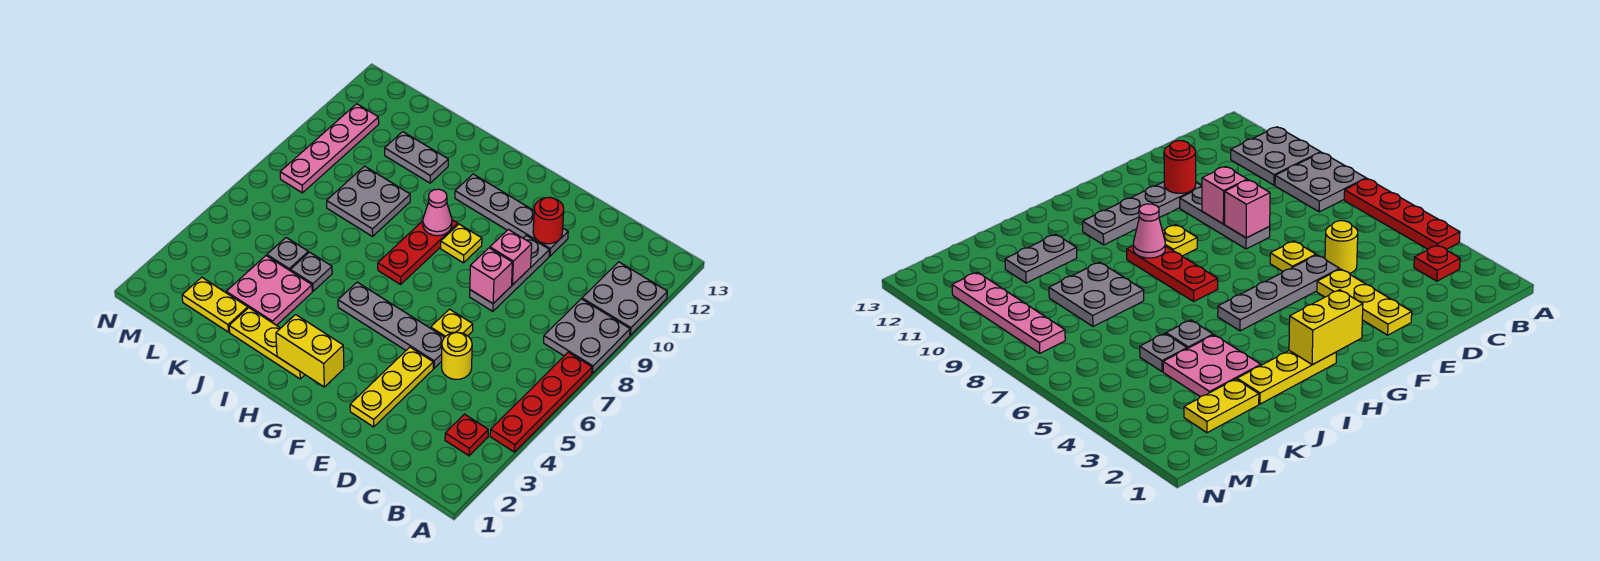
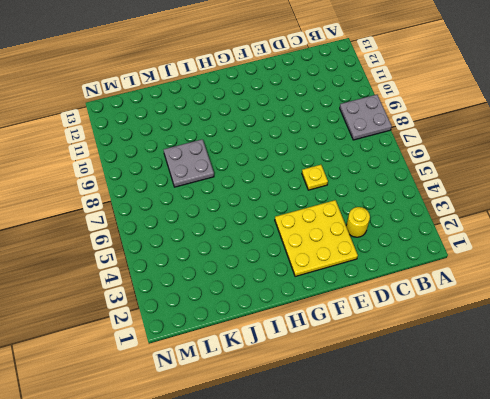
yellow 1x1 round brick [346,207,370,237] -> yellow 1x1 round brick moved to [441,332,472,379]
yellow 3x3 plate [275,200,358,277] -> yellow 1x3 plate [350,347,433,427]
none -> red 1x4 plate [490,352,592,452]
none -> grey 2x2 plate [582,262,667,335]
none -> red 1x1 plate [445,414,488,456]

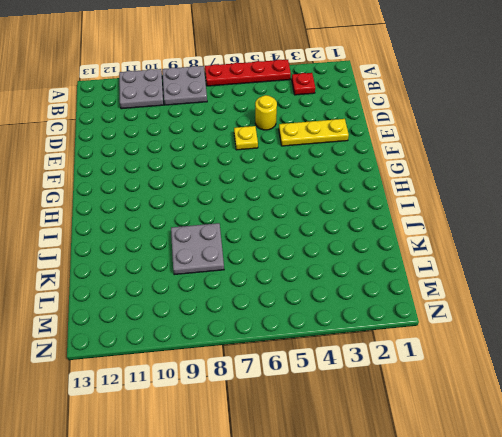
none -> grey 1x4 plate [338,282,445,368]
none -> grey 1x3 plate [470,235,549,311]
none -> grey 1x4 plate [455,174,568,256]

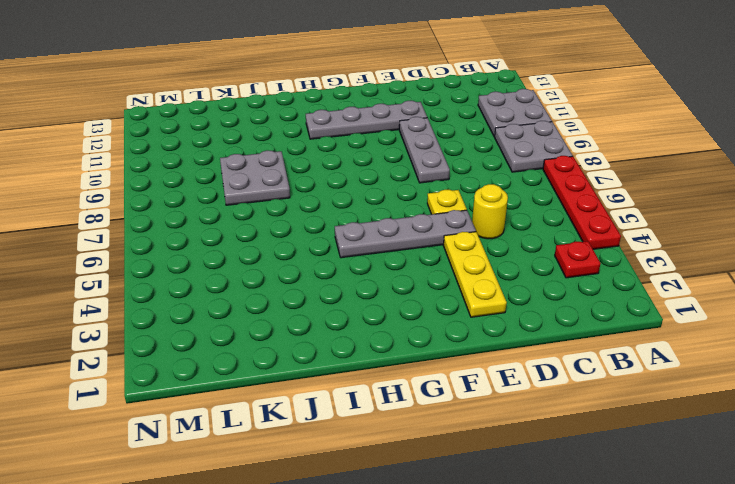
none -> yellow 1x1 plate [441,224,482,263]
none -> yellow 1x3 plate [229,308,305,379]
none -> red 1x3 plate [378,220,458,284]

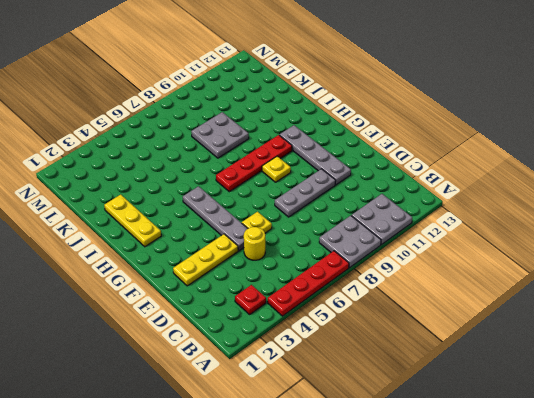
red 1x4 plate [216,135,292,192] -> red 1x3 plate [378,220,458,284]
none -> pink 2x2 plate [226,256,312,325]
none -> grey 1x1 plate [290,252,332,291]
none -> grey 1x2 plate [385,132,448,183]

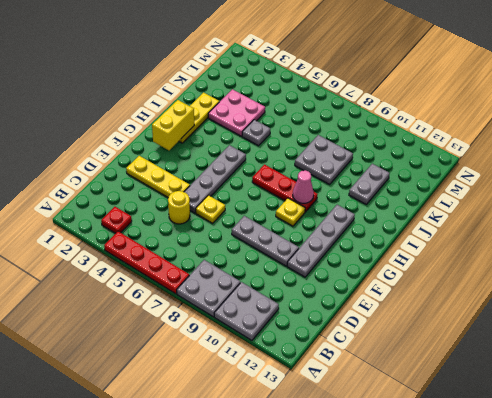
none -> yellow 1x2 plate [182,277,248,332]
none -> grey 1x1 plate [267,238,308,270]
none -> pink 1x4 plate [280,104,379,193]

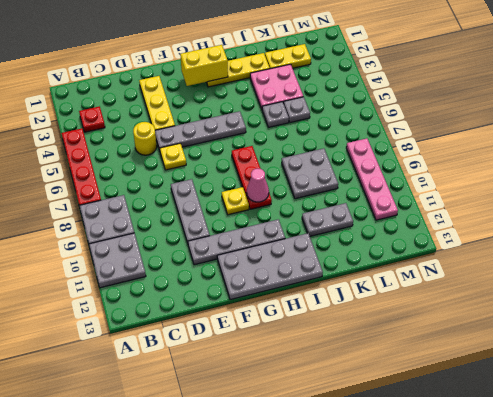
grey 2x4 plate [217,233,323,300] -> none
none -> pink 1x1 brick [470,248,512,303]
none -> pink 1x1 brick [490,229,532,285]
none -> red 1x1 round brick [533,197,564,244]

